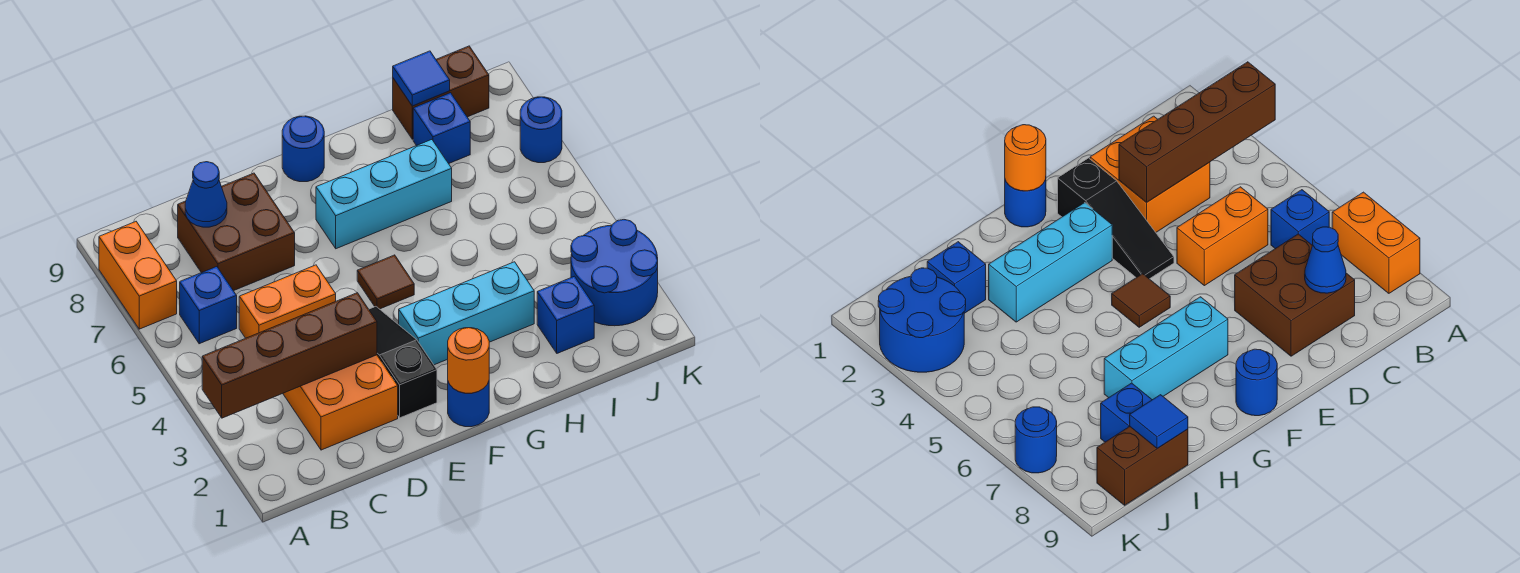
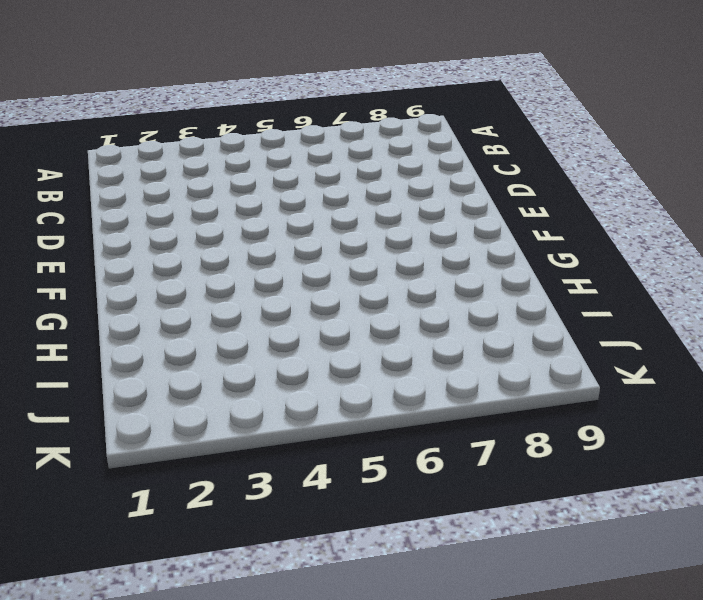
none -> orange 1x2 brick [99,222,177,329]
none -> blue 1x1 brick [180,267,237,344]
none -> orange 2x2 brick [283,355,398,450]

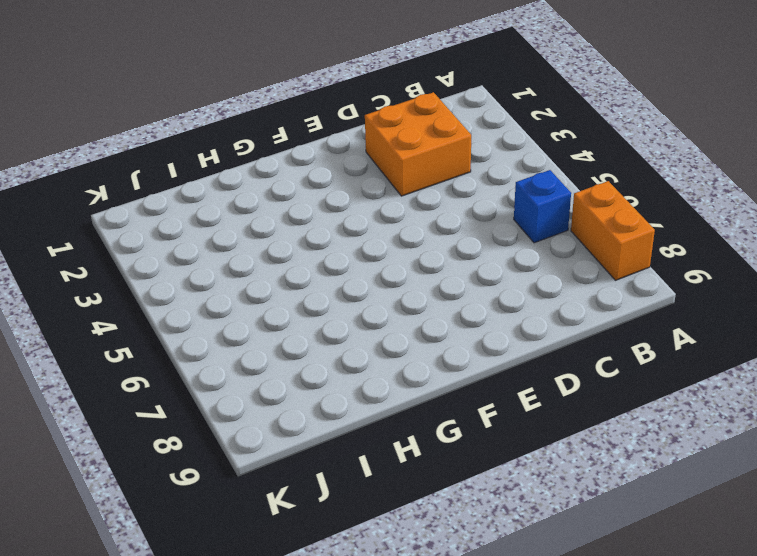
none -> orange 1x2 brick [239,265,336,338]
none -> brown 2x2 brick [178,173,295,291]
none -> black 1x3 slope [369,307,437,418]

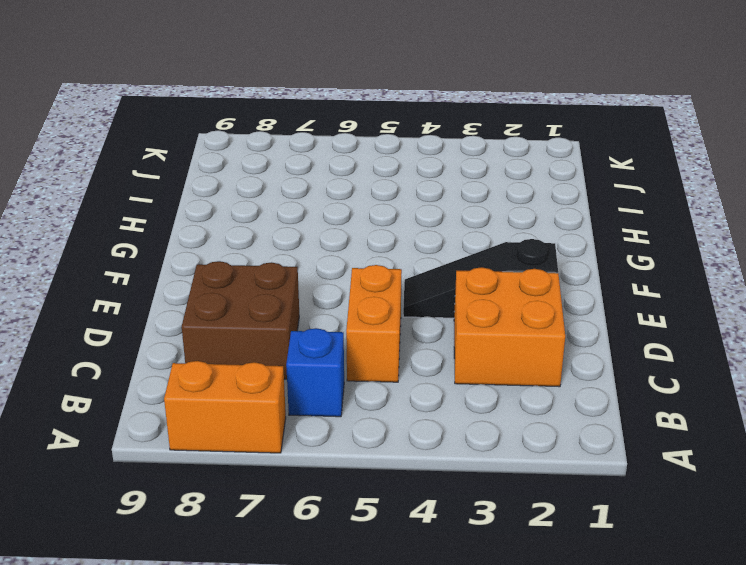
none -> blue 1x1 round brick [448,381,489,427]
none -> cyan 1x3 brick [399,262,534,365]
none -> brown 1x1 tile [357,255,414,309]

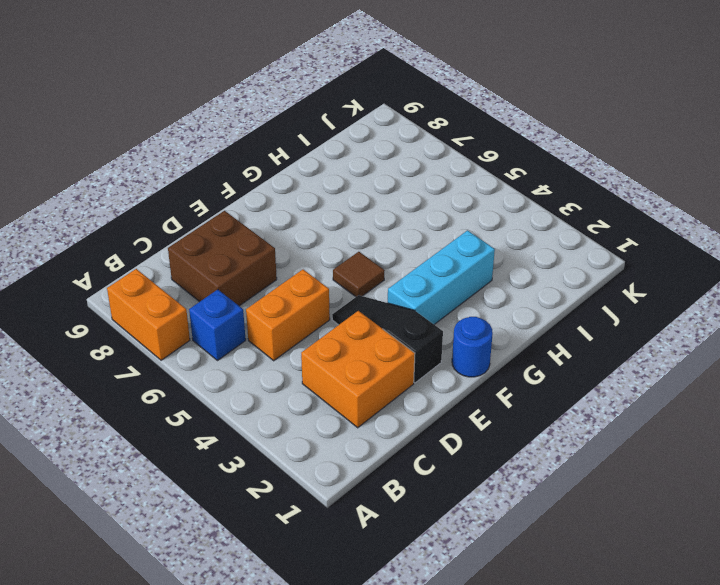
none -> cyan 1x3 brick [316,140,452,249]
none -> blue 1x1 round brick [282,116,324,182]
none -> blue 1x1 brick [537,276,594,353]

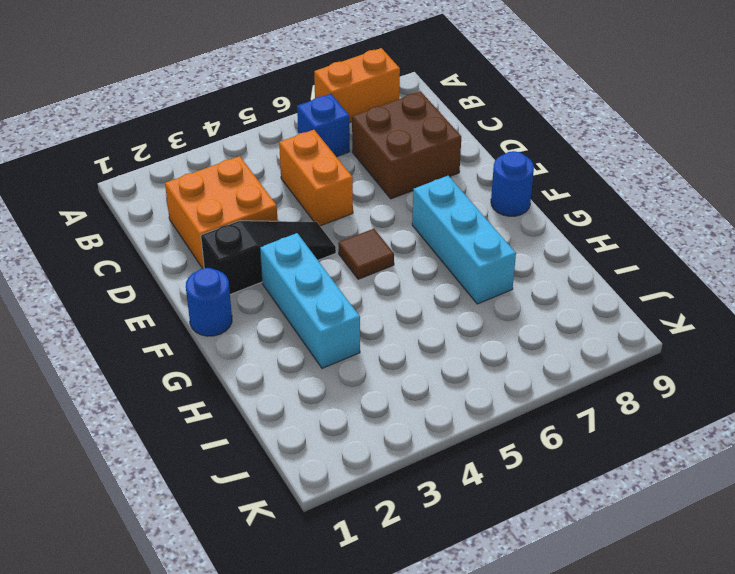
none -> blue 1x1 brick [537,276,594,353]
none -> blue 1x1 brick [413,93,470,164]
none -> brown 1x2 brick [393,46,489,139]

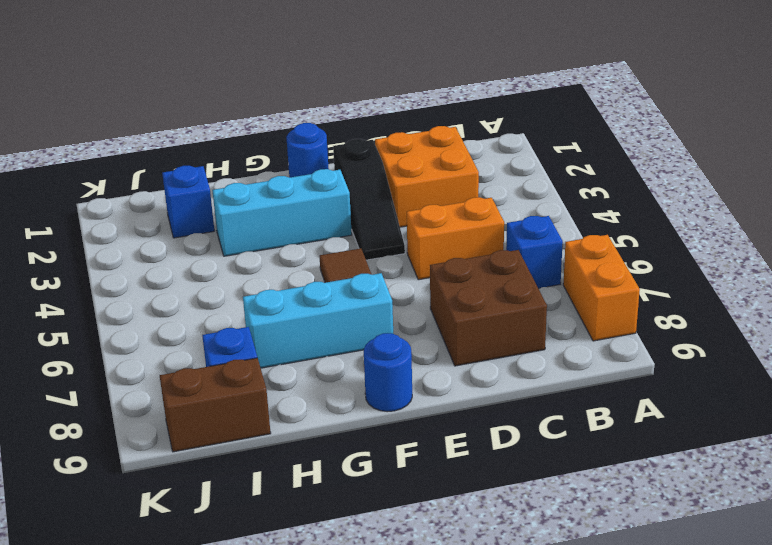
none -> blue 2x2 round brick [571,220,658,326]
none -> blue 1x1 round brick [520,97,562,163]
none -> brown 1x4 brick [202,293,377,418]

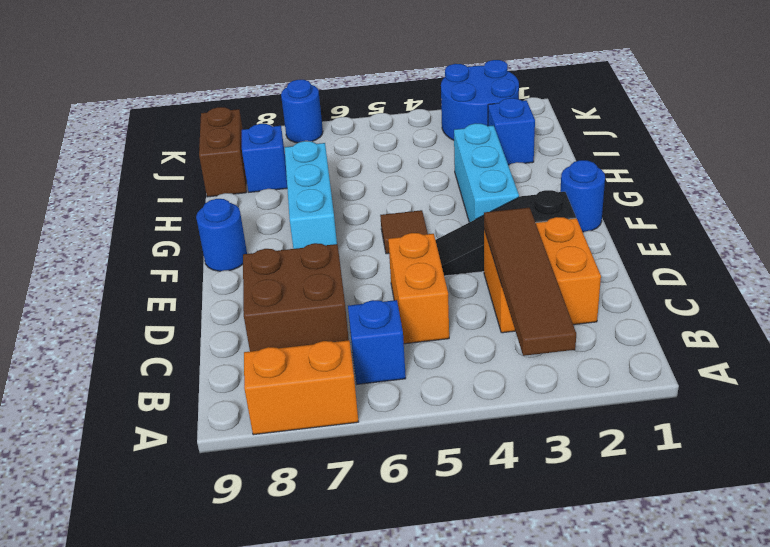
brown 1x4 tile [484,208,576,356] -> brown 1x4 brick [202,293,377,418]
none -> blue 1x1 cone [185,162,227,227]
none -> orange 1x1 round brick [448,328,489,393]
none -> blue 1x1 tile [393,51,450,106]

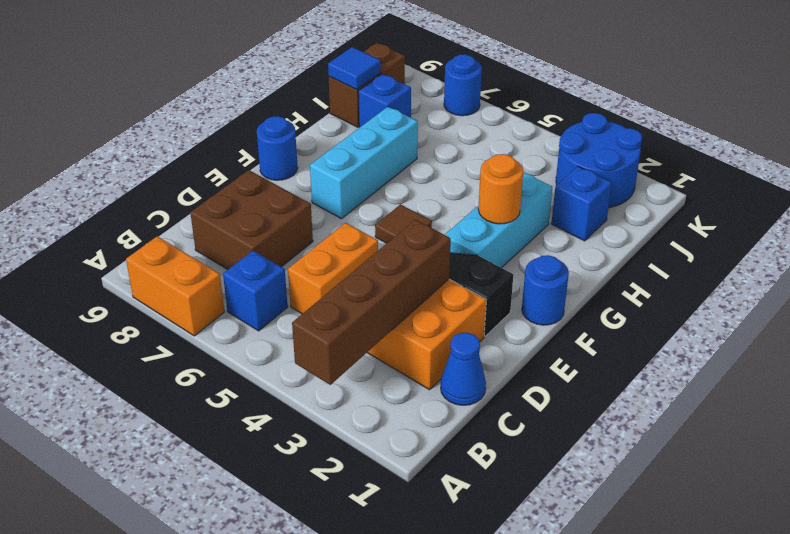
blue 1x1 cone [441,333,486,405] -> blue 1x1 cone moved to [185,162,227,227]
orange 1x1 round brick [478,154,523,224] -> orange 1x1 round brick moved to [448,328,489,393]

